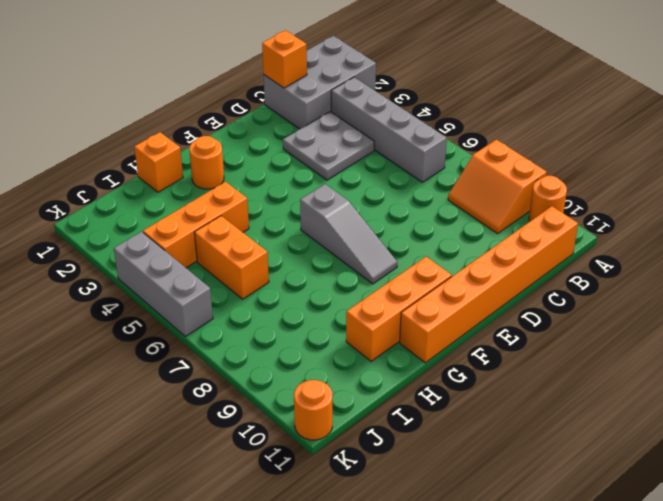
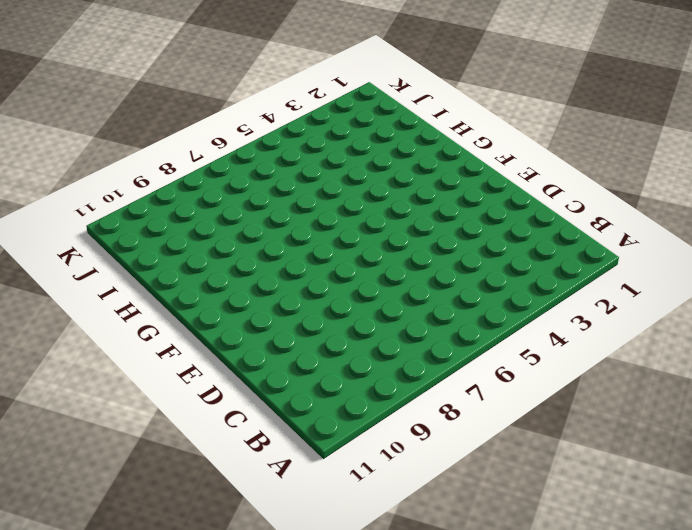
none -> grey 2x3 brick [264,36,376,129]
none -> orange 2x2 slope [448,140,547,233]
none -> orange 1x1 round brick [529,176,567,221]

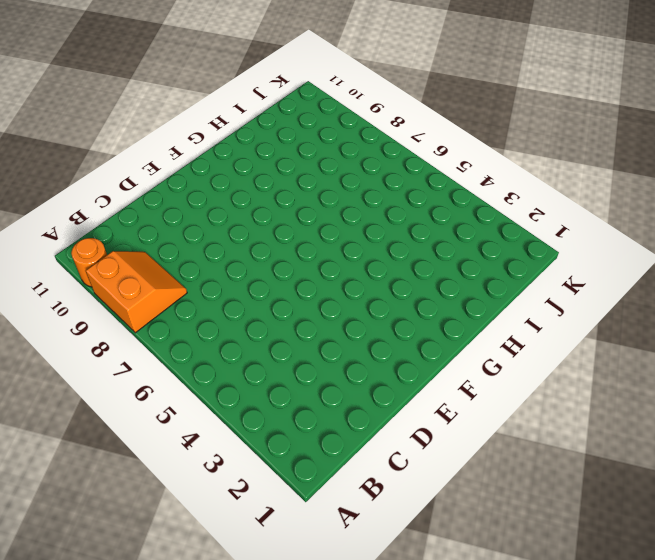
none -> grey 2x3 brick [264,36,376,129]
none -> grey 1x4 brick [331,77,447,182]
none -> orange 1x6 brick [400,206,578,363]

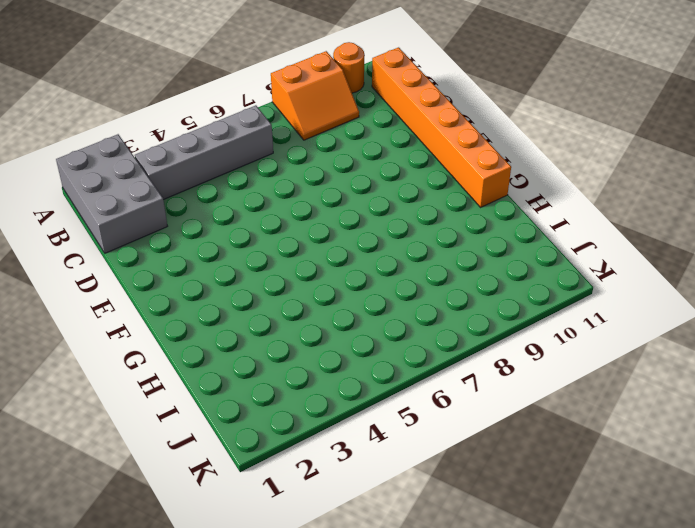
none -> grey 2x2 plate [283,112,374,180]
none -> grey 1x3 slope [300,184,397,284]
none -> orange 1x3 brick [346,257,452,361]

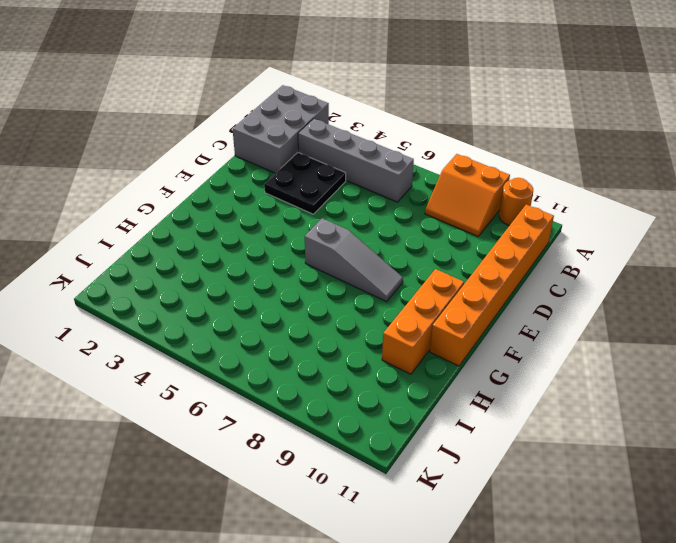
black 2x2 plate [264,153,346,214] -> grey 2x2 plate [283,112,374,180]
none -> orange 1x1 round brick [189,136,224,189]
none -> orange 1x1 brick [134,132,183,192]
none -> orange 1x3 brick [143,182,249,268]

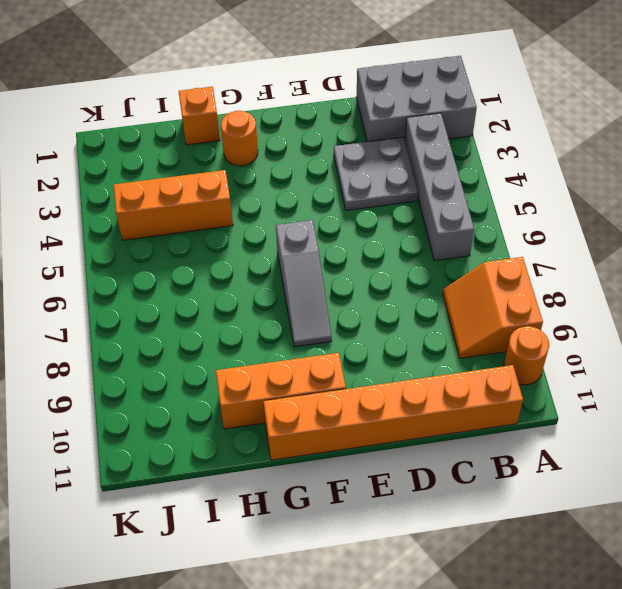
none -> orange 1x2 brick [194,216,269,299]
none -> grey 1x3 brick [114,232,213,336]
none -> orange 1x1 round brick [294,380,332,440]

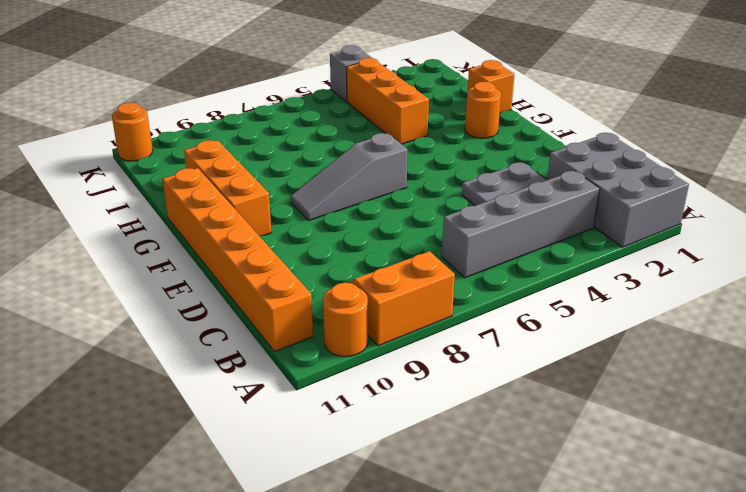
grey 1x1 brick [330,45,372,102] -> grey 1x3 brick [114,232,213,336]
none -> orange 1x2 brick [194,216,269,299]
none -> orange 1x1 brick [262,30,307,88]

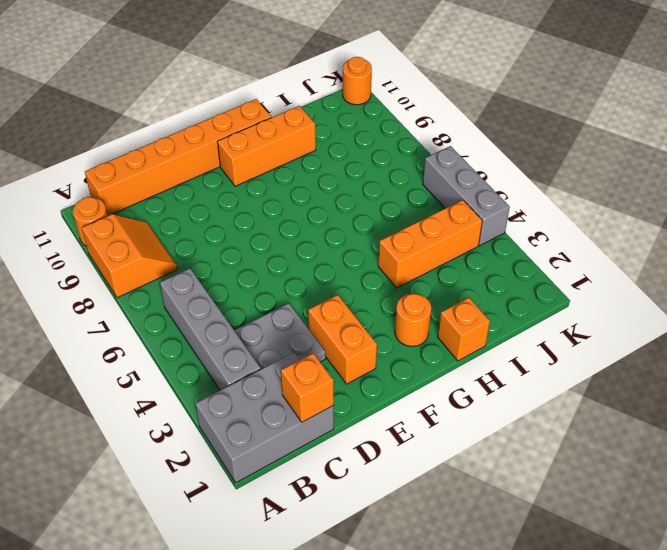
orange 1x2 brick [308,295,377,384] -> orange 1x2 brick moved to [194,216,269,299]
none -> grey 1x3 slope [300,184,397,284]

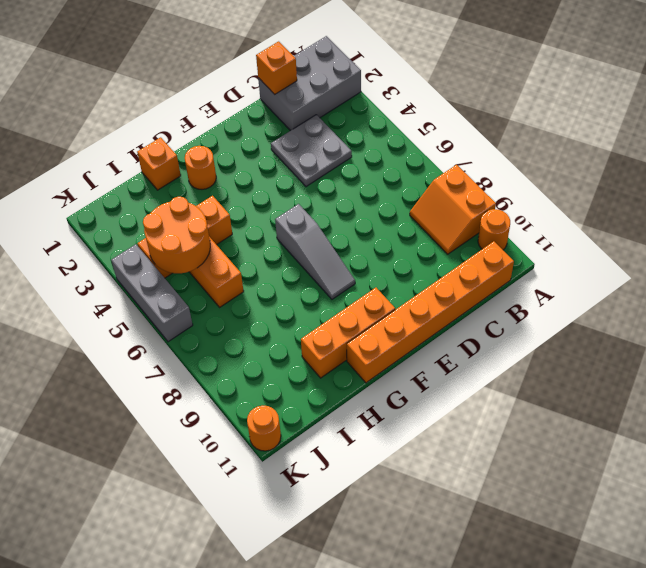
orange 2x2 round brick [143,197,210,273] -> none
none -> grey 1x4 brick [331,77,447,182]

